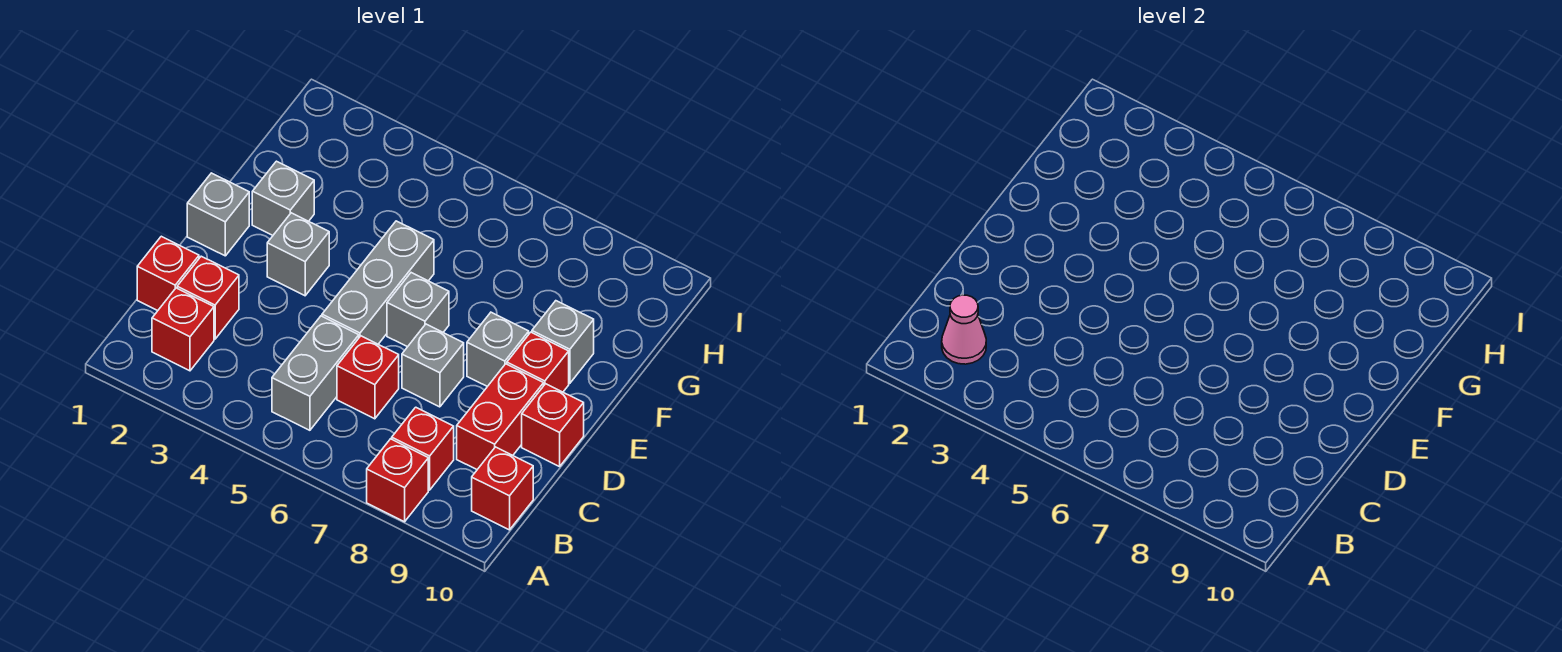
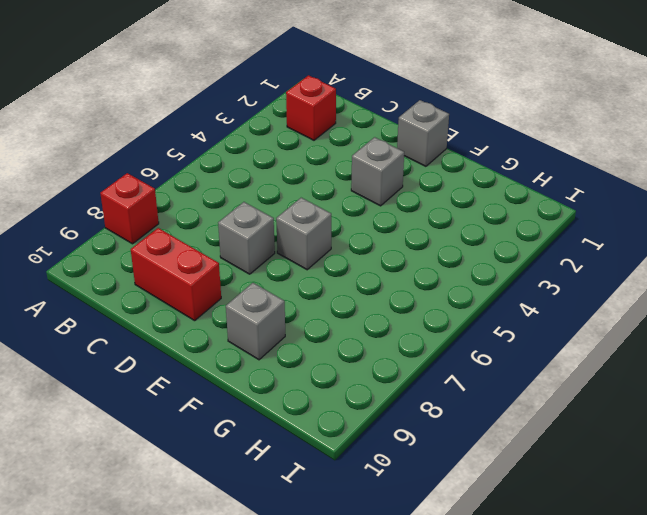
none -> grey 1x2 brick [272,316,359,430]
none -> red 1x1 brick [392,407,454,490]
none -> red 1x1 brick [472,447,533,530]

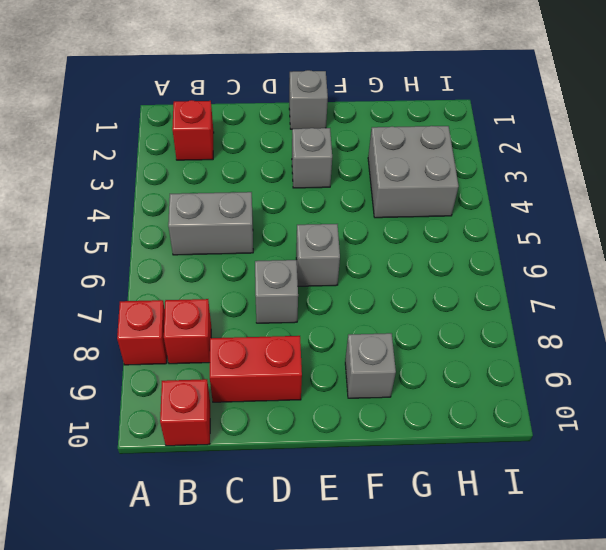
grey 2x2 brick [368,126,459,218] -> none
none -> red 1x1 brick [137,236,199,311]
none -> red 1x1 brick [177,256,239,339]
none -> red 1x1 brick [337,336,399,419]

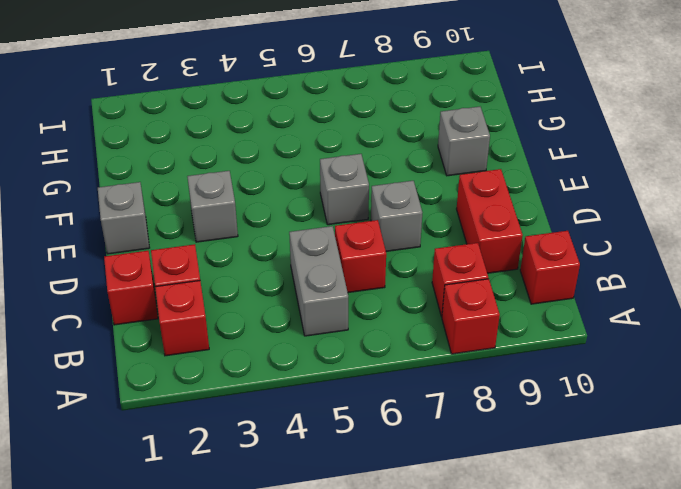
none -> grey 1x3 brick [322,221,434,344]
none -> red 1x1 brick [522,384,584,467]
none -> grey 1x1 brick [467,312,529,386]

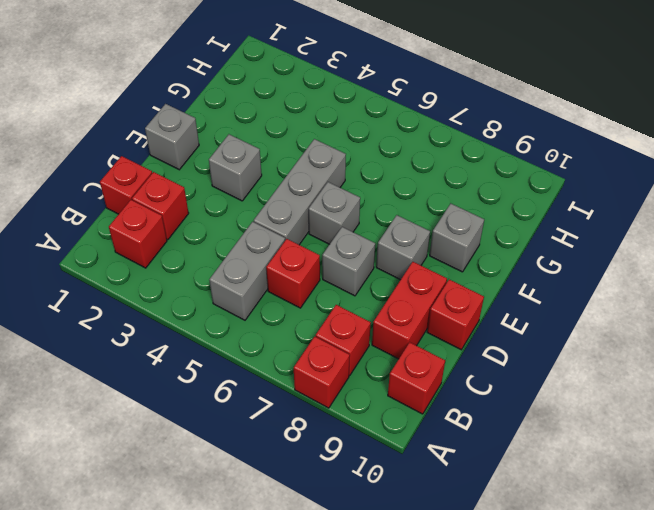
none -> red 1x1 brick [507,332,569,392]
none -> grey 1x1 brick [252,161,314,235]
none -> pink 1x1 cone [942,295,986,364]

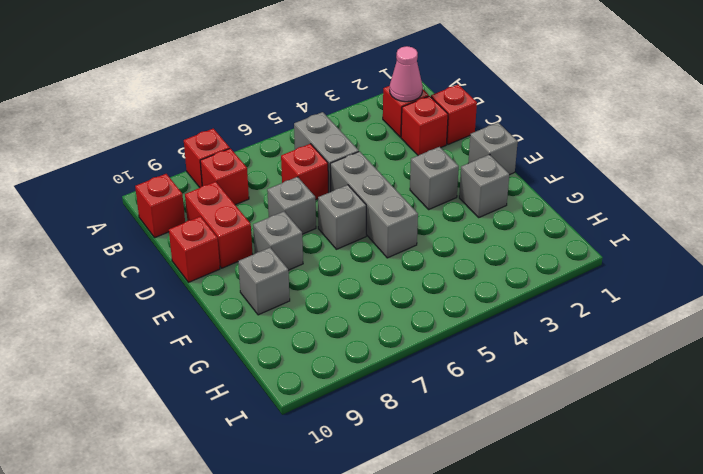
none -> red 1x1 brick [507,332,569,392]

